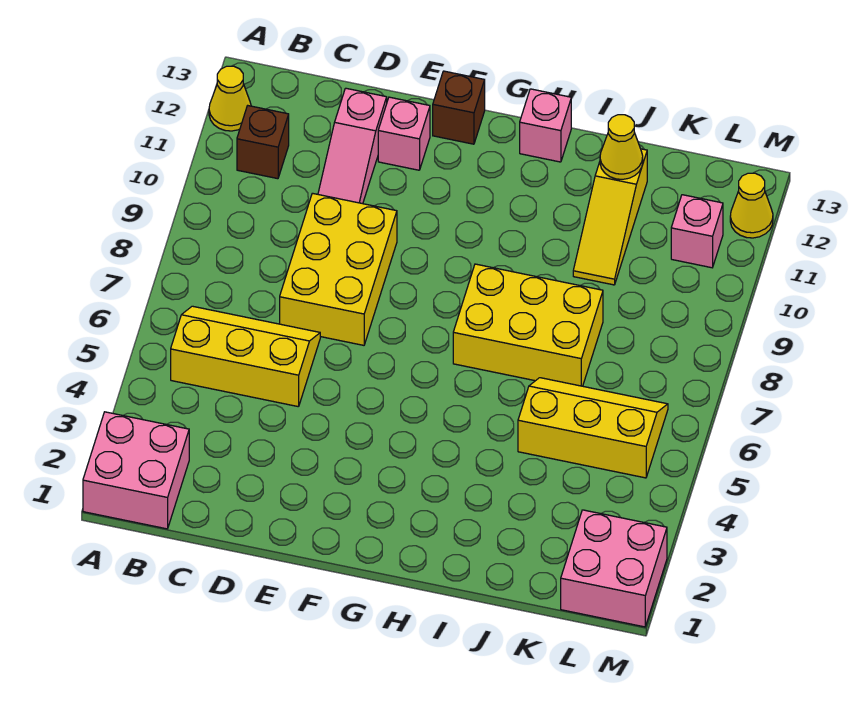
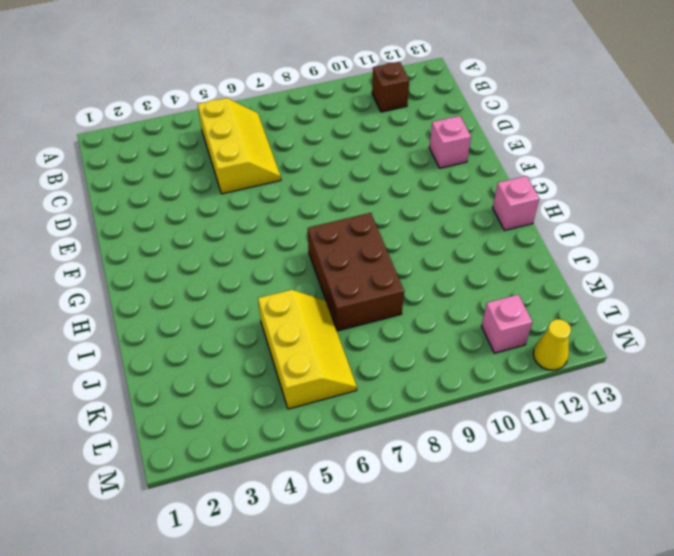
brown 2x3 brick [308,213,404,331] -> yellow 2x3 brick [453,264,603,386]
none -> pink 2x2 brick [83,412,189,529]
none -> yellow 1x1 cone [209,66,251,131]
none -> yellow 2x3 brick [280,193,397,345]

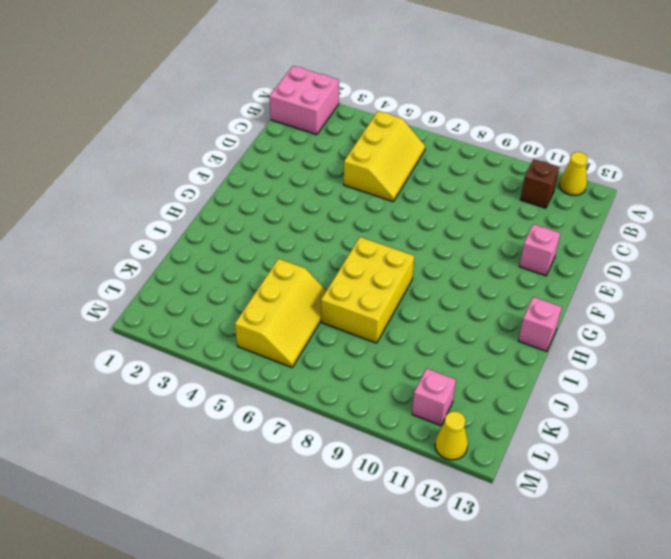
none -> yellow 2x3 brick [280,193,397,345]
none -> pink 1x3 slope [318,88,387,204]
none -> brown 1x1 brick [433,71,485,144]

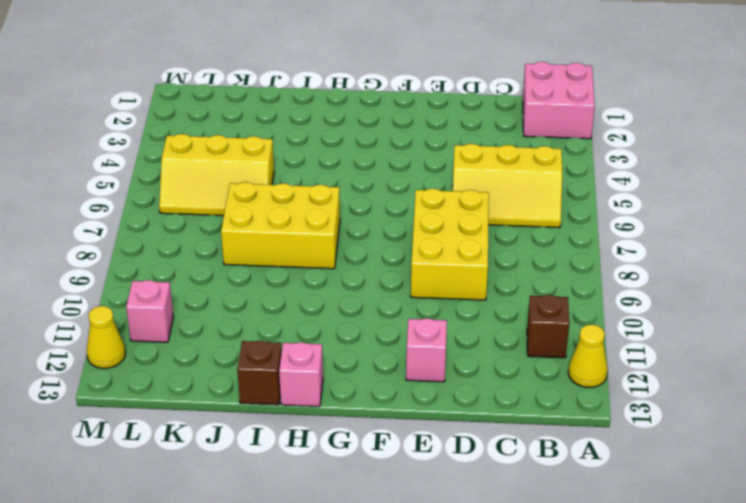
brown 1x1 brick [237,341,281,405] -> brown 1x1 brick moved to [433,71,485,144]
none -> pink 1x3 slope [318,88,387,204]
none -> yellow 1x3 slope [573,149,647,285]
none -> pink 2x2 brick [561,510,667,627]

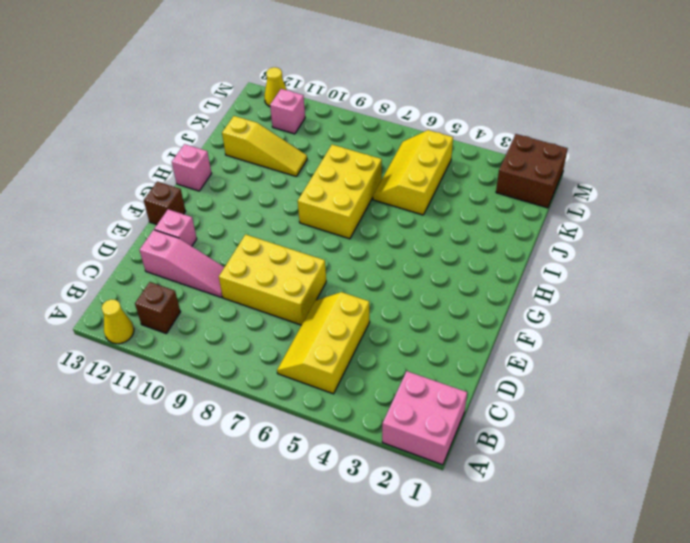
brown 2x2 brick [496,134,568,208] -> pink 2x2 brick [561,510,667,627]
none -> yellow 1x1 cone [600,115,643,179]

